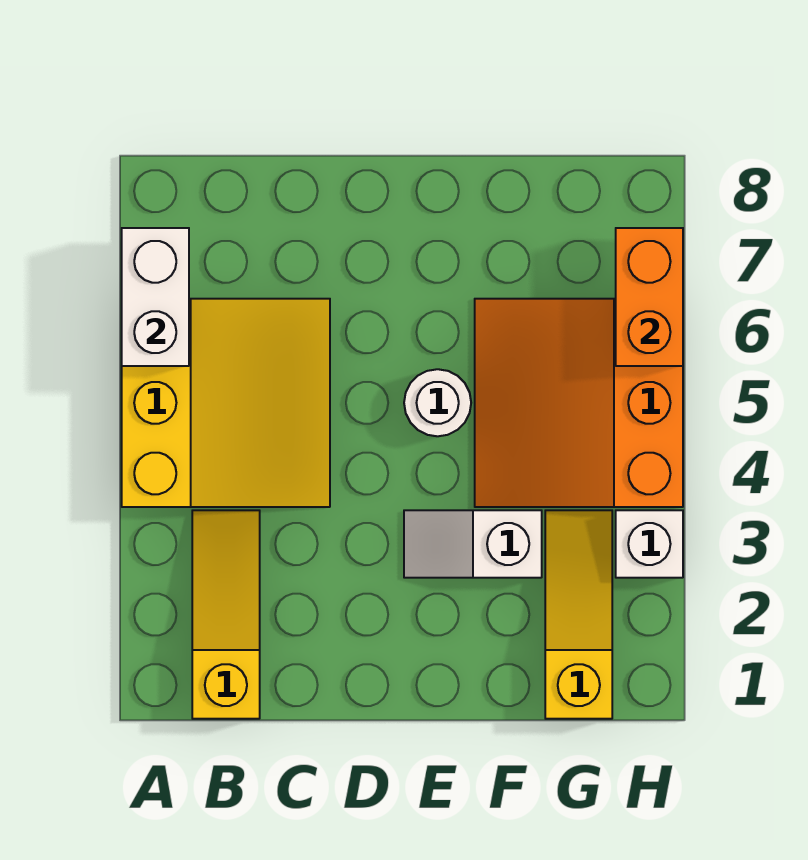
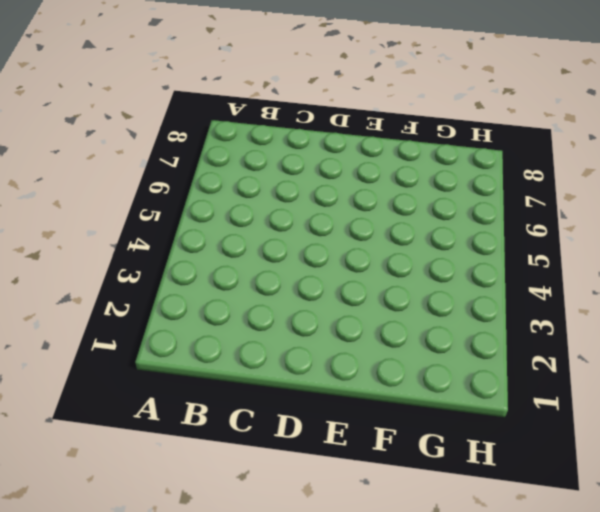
none -> yellow 3x3 slope [122,299,330,507]
none -> yellow 1x3 slope [192,510,260,719]

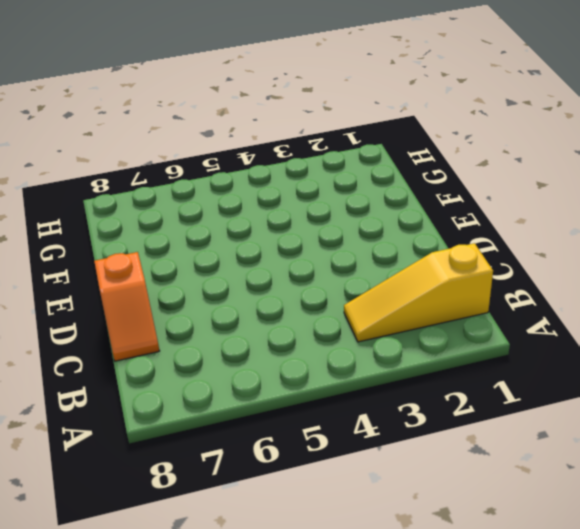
orange 1x2 slope [94,252,159,361] -> none
none -> yellow 3x3 slope [122,299,330,507]
none -> white 1x2 slope [404,510,542,578]

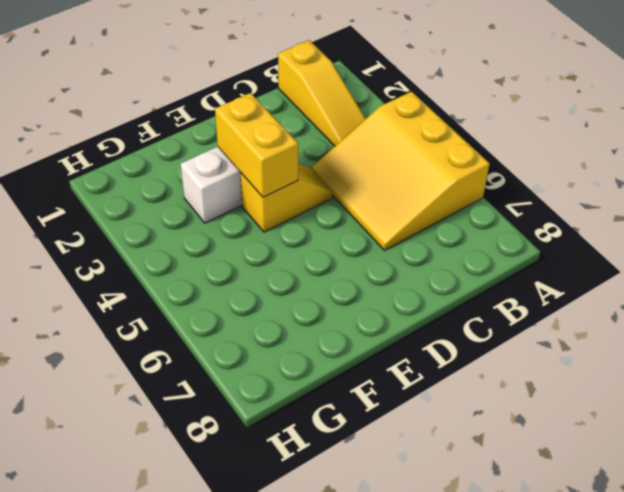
yellow 1x2 slope [240,163,333,232] -> none
yellow 1x2 brick [215,93,298,197] -> none
none -> white 1x1 round brick [404,369,471,436]
none -> orange 3x3 slope [475,299,683,507]

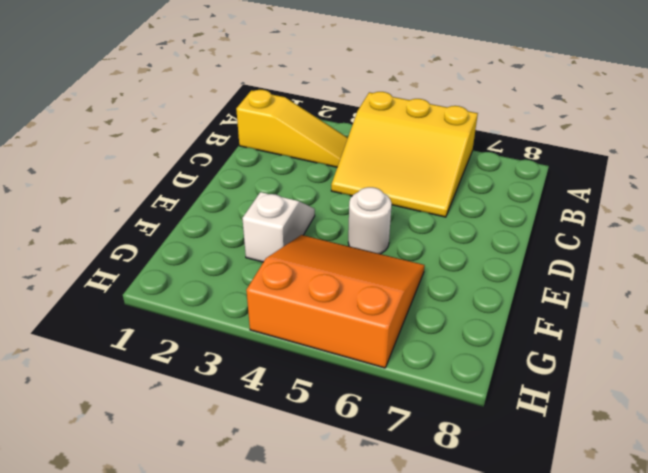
none -> yellow 1x3 slope [545,510,612,719]
none -> white 1x1 brick [616,510,683,578]

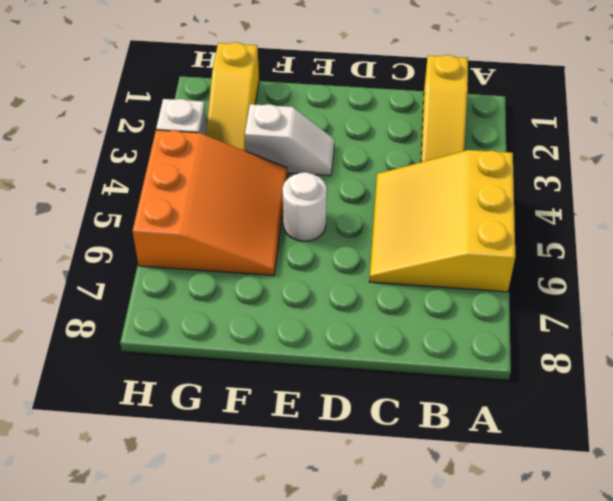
none -> white 1x2 brick [122,228,189,366]
none -> orange 1x2 brick [616,228,683,366]

